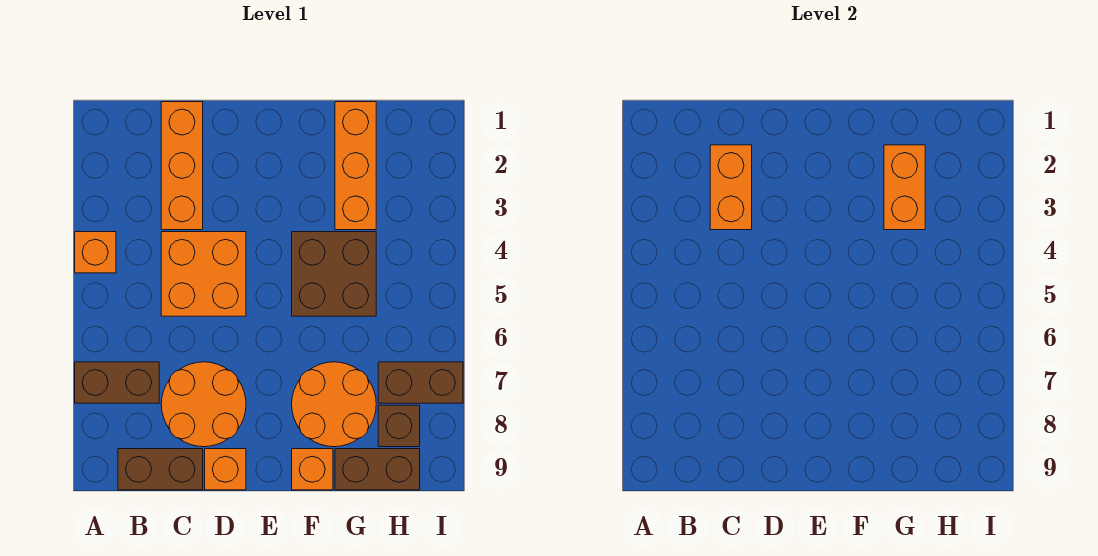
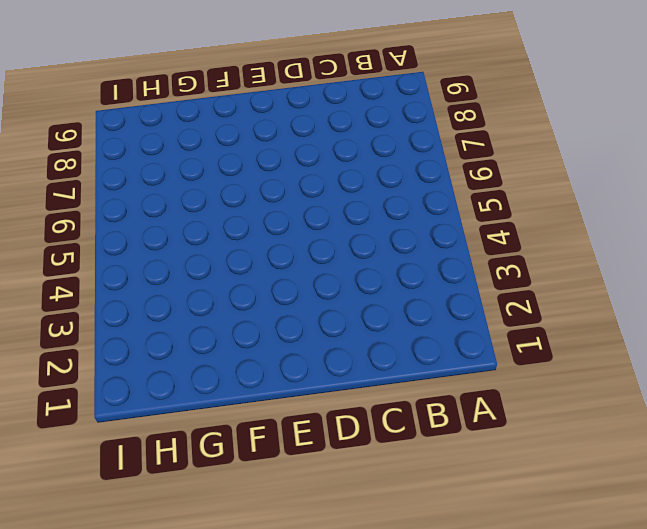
none -> orange 1x1 brick [75,232,116,273]
none -> brown 1x2 brick [75,362,159,403]
none -> brown 1x2 brick [118,449,203,490]

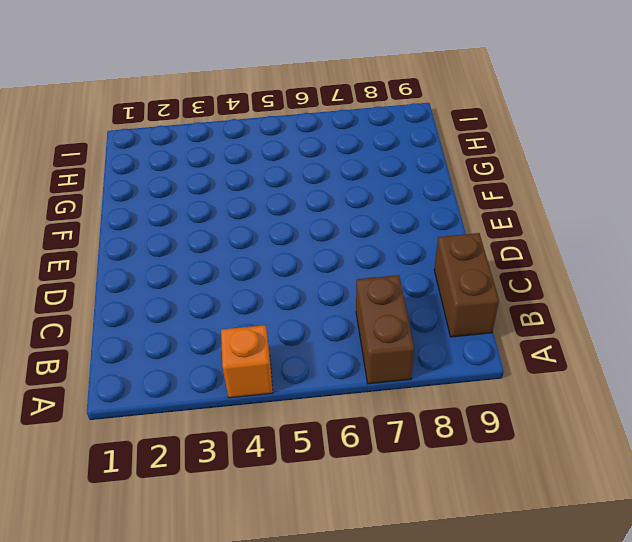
none -> orange 1x3 brick [161,102,203,230]
none -> orange 2x2 brick [161,232,246,316]
none -> orange 2x2 round brick [161,362,246,447]

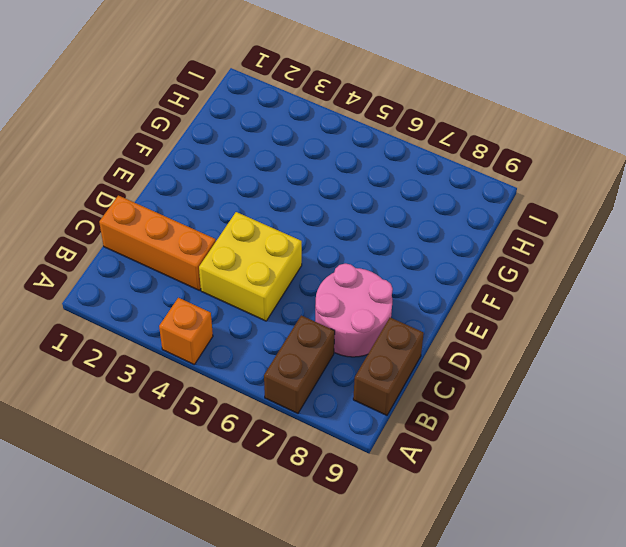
yellow 2x2 brick [199,212,302,321] -> orange 2x2 brick [161,232,246,316]
pink 2x2 round brick [315,264,393,357] -> orange 2x2 round brick [161,362,246,447]
none -> orange 1x1 brick [205,449,246,490]
none -> brown 2x2 brick [292,232,376,316]
none -> orange 2x2 round brick [292,362,376,447]

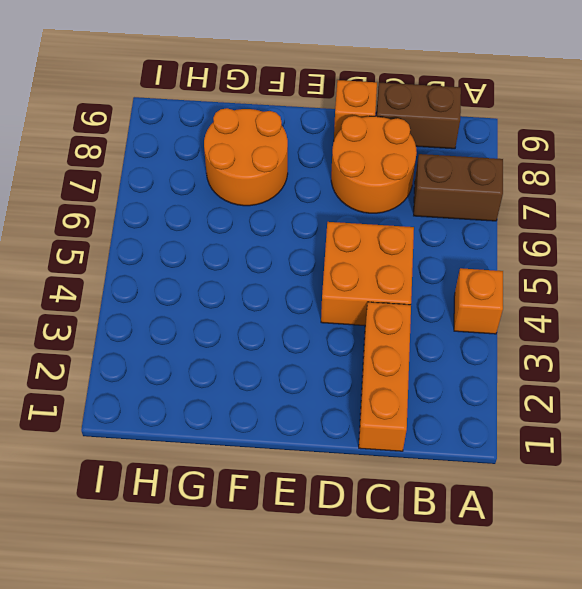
none -> brown 2x2 brick [292,232,376,316]
none -> orange 1x1 brick [292,449,333,490]
none -> orange 1x3 brick [335,102,376,230]

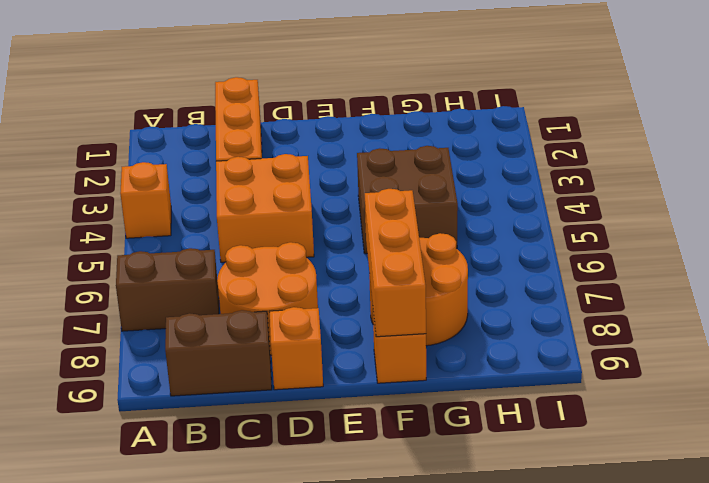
orange 1x3 brick [365,189,426,337] -> orange 1x3 brick moved to [335,102,376,230]
none -> brown 1x2 brick [335,449,420,490]
none -> brown 1x2 brick [378,362,463,403]
none -> brown 1x1 brick [378,405,420,447]

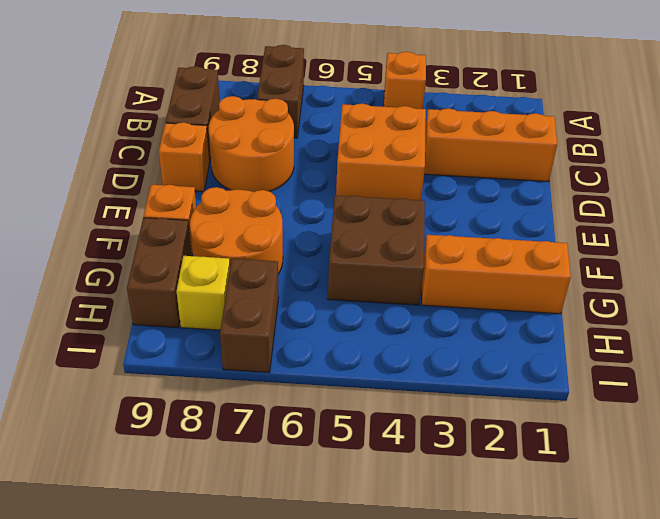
yellow 1x1 brick [176,256,230,330] -> brown 1x1 brick [378,405,420,447]
none -> orange 1x2 brick [710,145,752,230]
none -> orange 1x2 brick [884,145,925,230]

